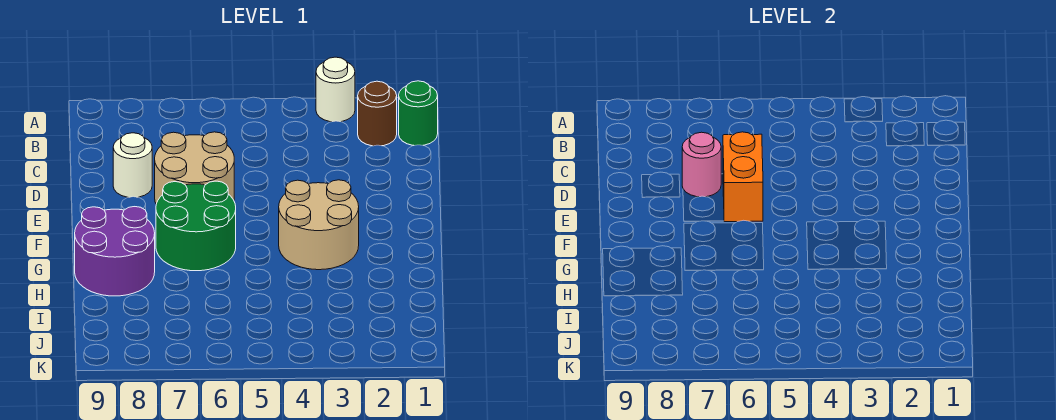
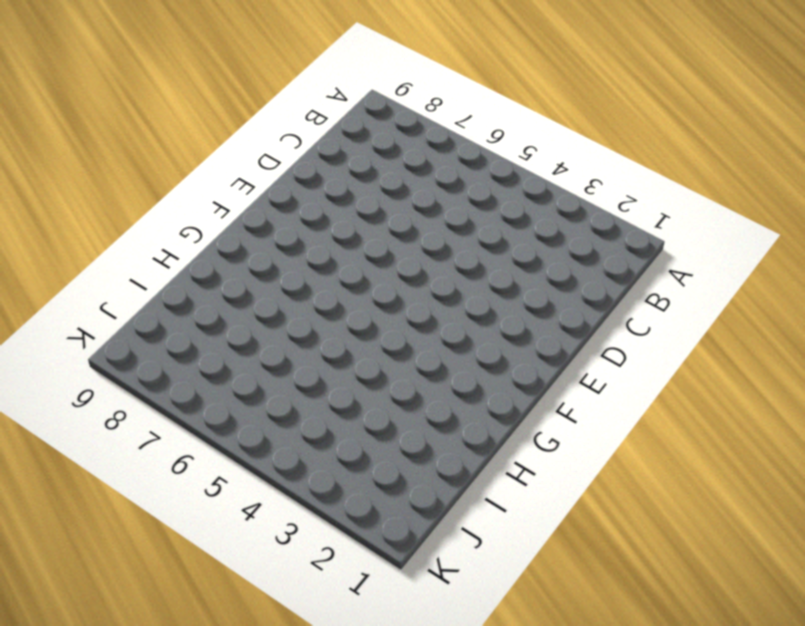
none -> white 1x1 round brick [316,57,355,122]
none -> green 1x1 round brick [399,81,438,146]

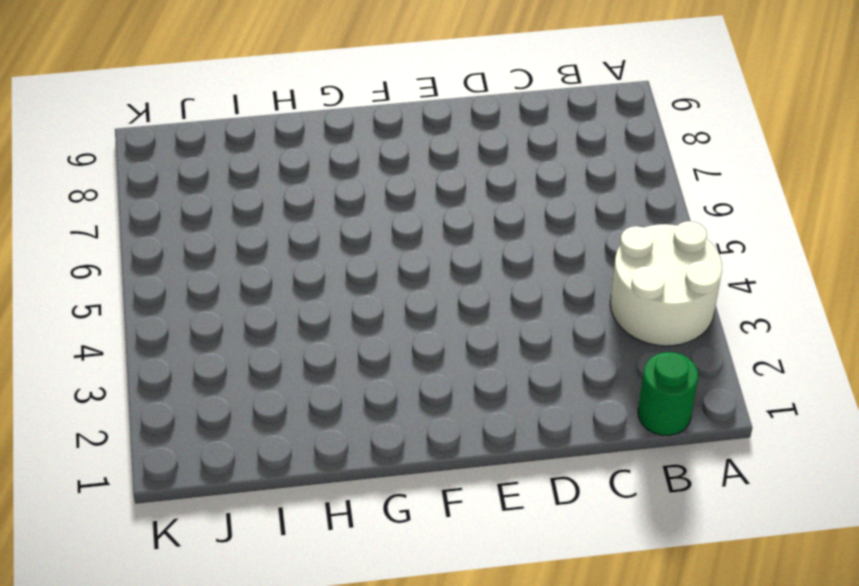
white 2x2 round brick [610,221,722,346] -> white 1x1 round brick [316,57,355,122]
none -> brown 1x1 round brick [358,81,397,146]
none -> tan 2x2 round brick [155,132,234,204]

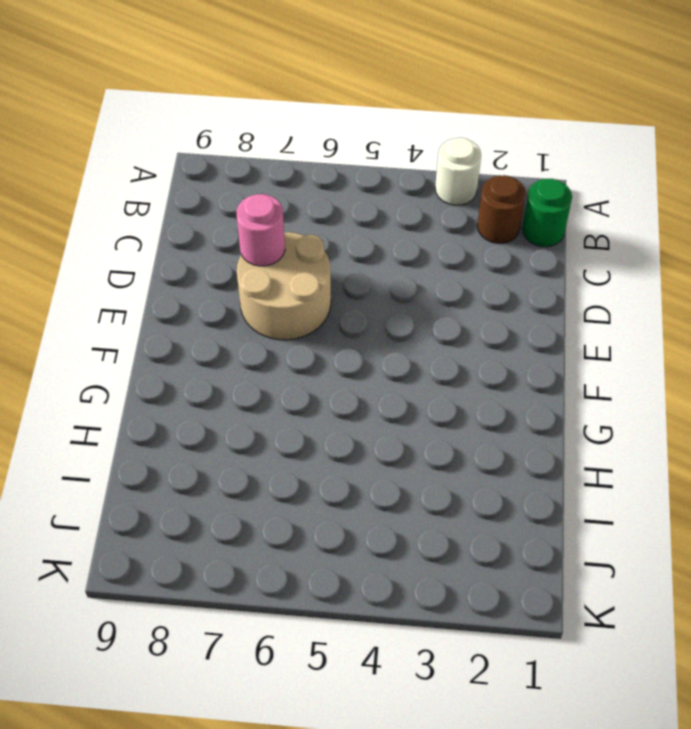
none -> white 1x1 round brick [113,133,152,197]
none -> tan 2x2 round brick [279,180,359,270]

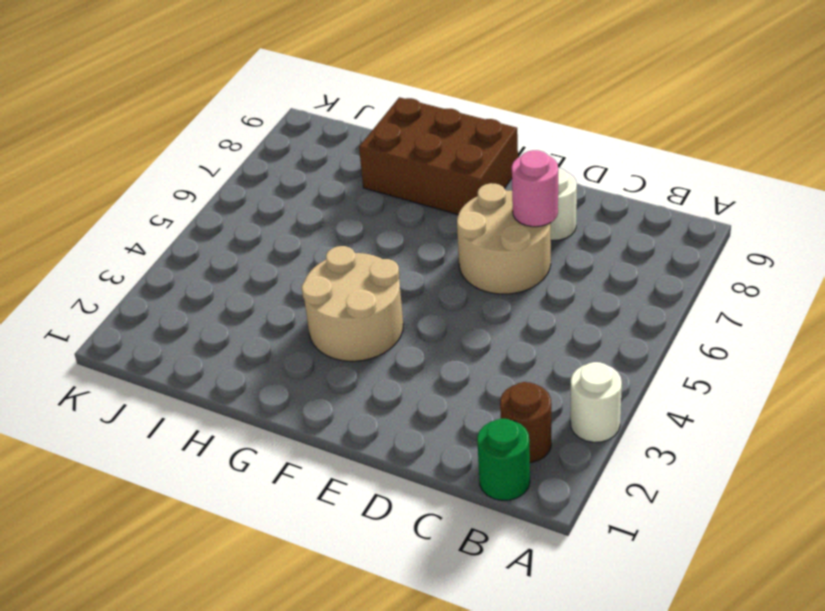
brown 2x3 brick [359,97,518,214] -> purple 2x2 round brick [75,207,155,296]
none -> green 2x2 round brick [156,181,236,271]
none -> orange 1x2 brick [723,132,763,222]

